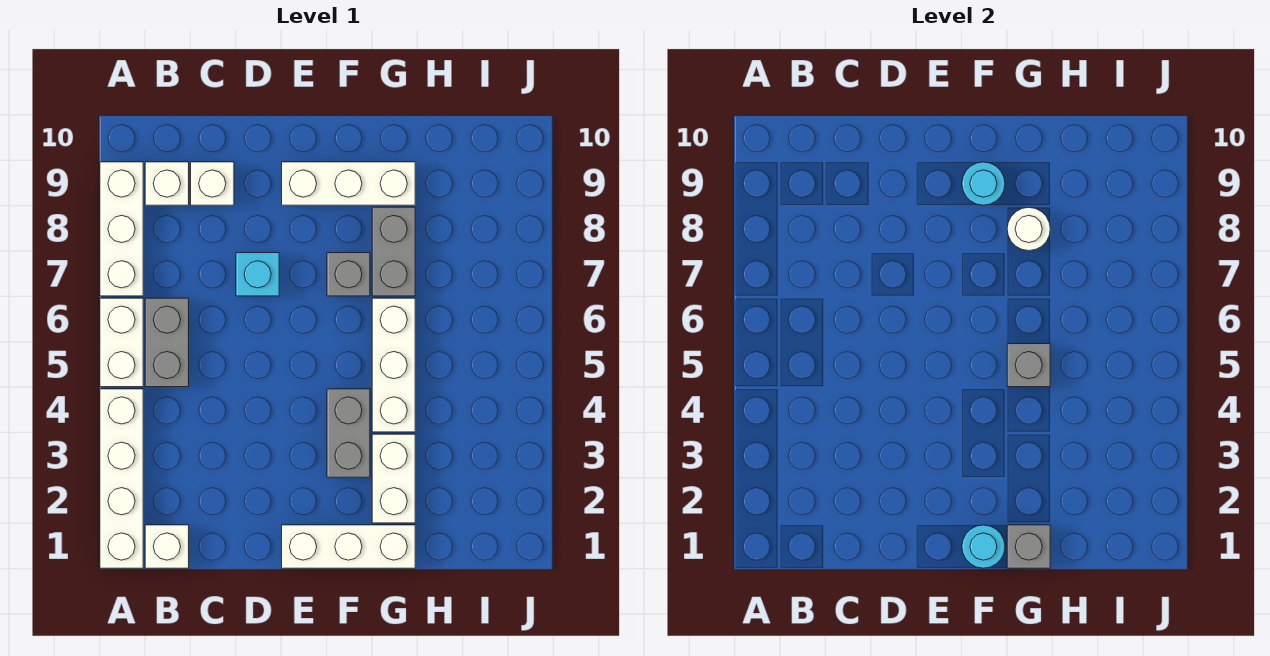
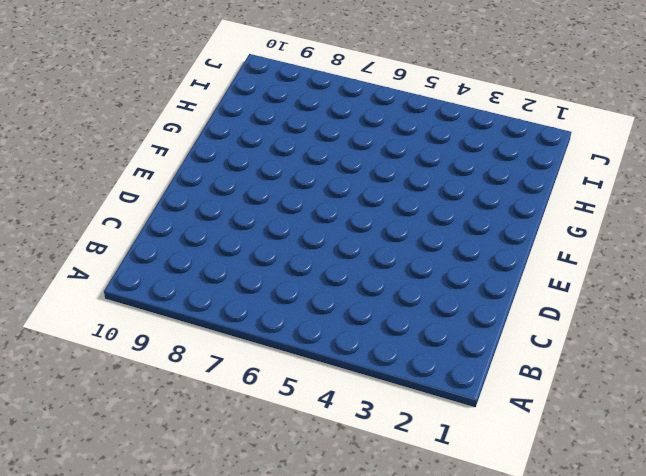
none -> white 1x4 brick [100,389,143,568]
none -> white 1x2 brick [100,298,143,387]
none -> white 1x3 brick [100,162,143,296]

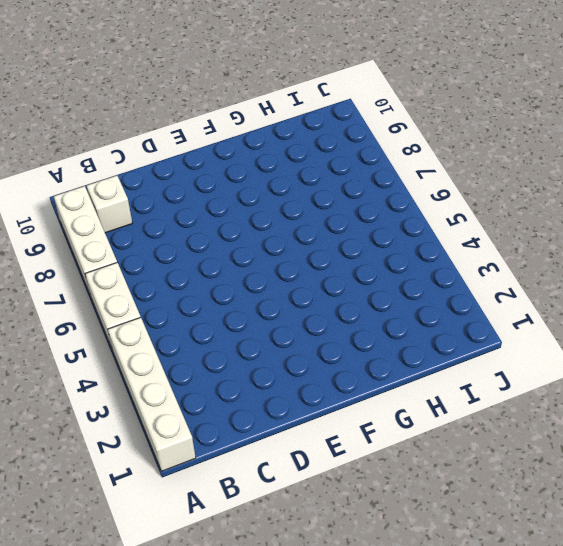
none -> white 1x1 brick [145,525,189,568]
none -> grey 1x2 brick [145,298,189,387]
none -> white 1x1 brick [191,162,234,205]

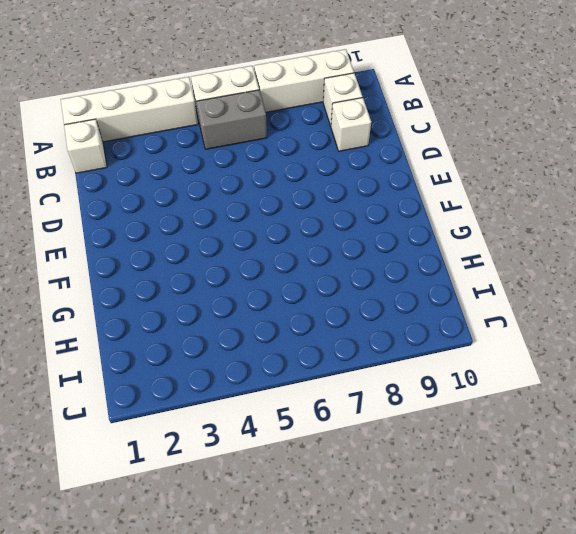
none -> cyan 1x1 brick [236,253,279,296]
none -> white 1x3 brick [282,525,415,568]
none -> white 1x3 brick [282,162,415,205]

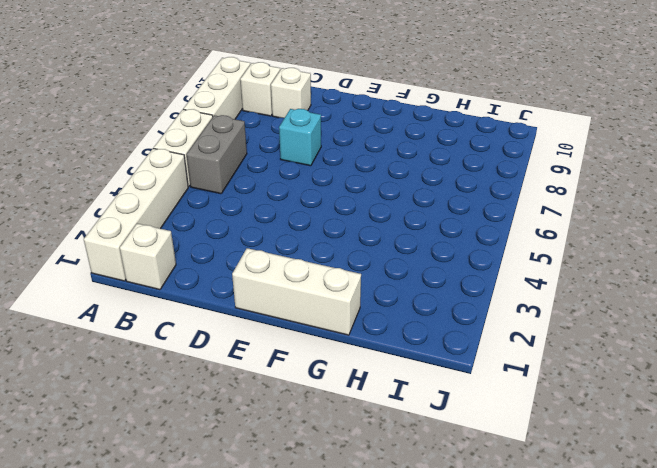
none -> white 1x3 brick [282,162,415,205]
none -> grey 1x2 brick [327,389,370,477]
none -> grey 1x1 brick [327,253,370,296]

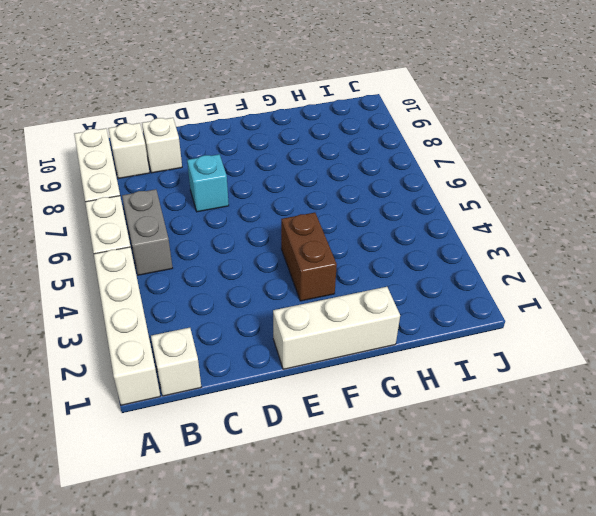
brown 1x2 brick [281,213,337,301] -> grey 1x2 brick [327,389,370,477]
none -> white 1x3 brick [282,162,415,205]
none -> grey 1x1 brick [327,253,370,296]
none -> white 1x2 brick [372,434,415,523]

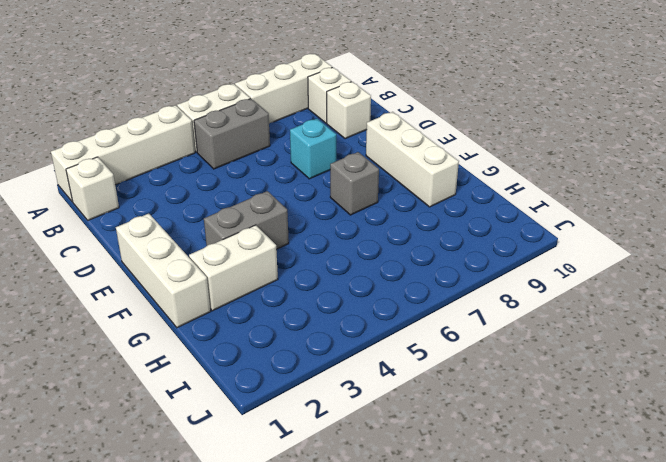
none -> white 1x3 brick [372,298,415,432]
none -> grey 1x2 brick [372,207,415,296]
none -> cyan 1x1 round brick [962,525,1005,568]

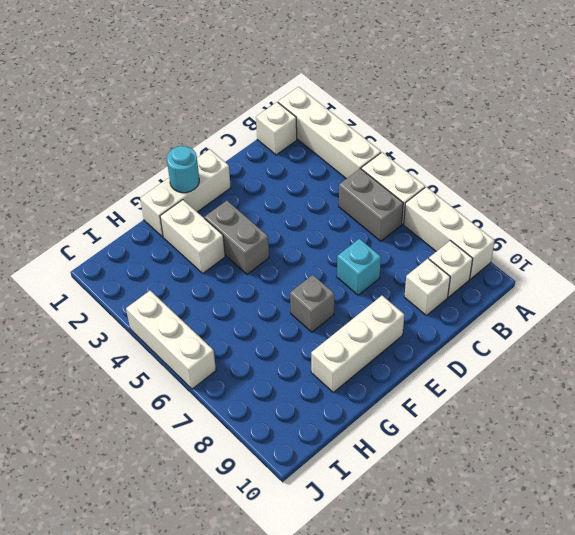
white 1x3 brick [126,291,216,389] -> white 1x3 brick moved to [372,298,415,432]
none -> grey 1x2 brick [372,207,415,296]
none -> cyan 1x1 round brick [962,162,1005,205]
none -> grey 1x1 brick [1007,525,1050,568]

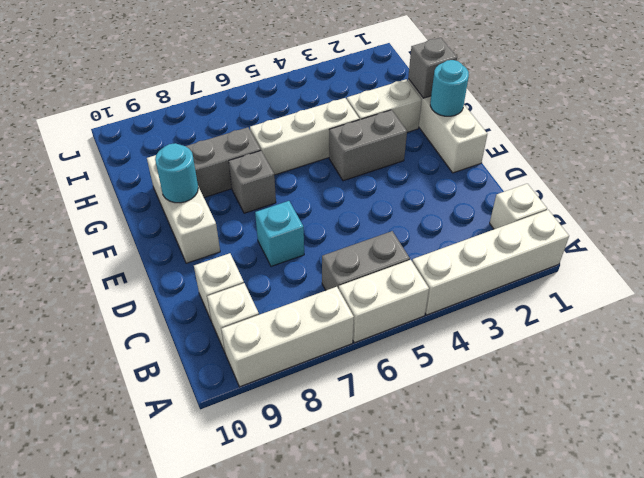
none -> grey 1x1 brick [1007,344,1050,387]
none -> white 1x1 round brick [1007,207,1050,251]

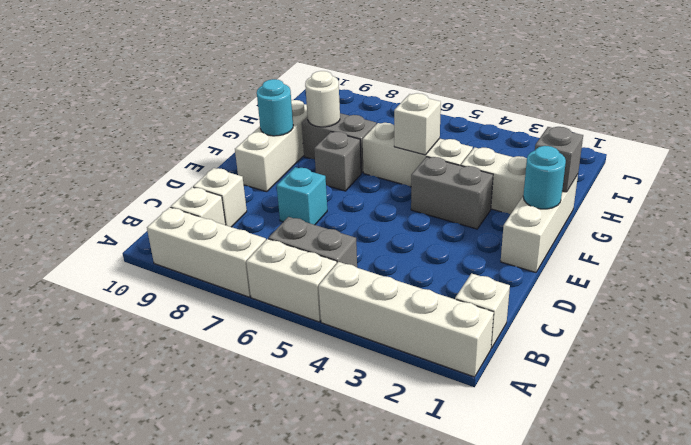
white 1x1 brick [394,93,441,155] -> grey 1x1 brick [1007,344,1050,387]

